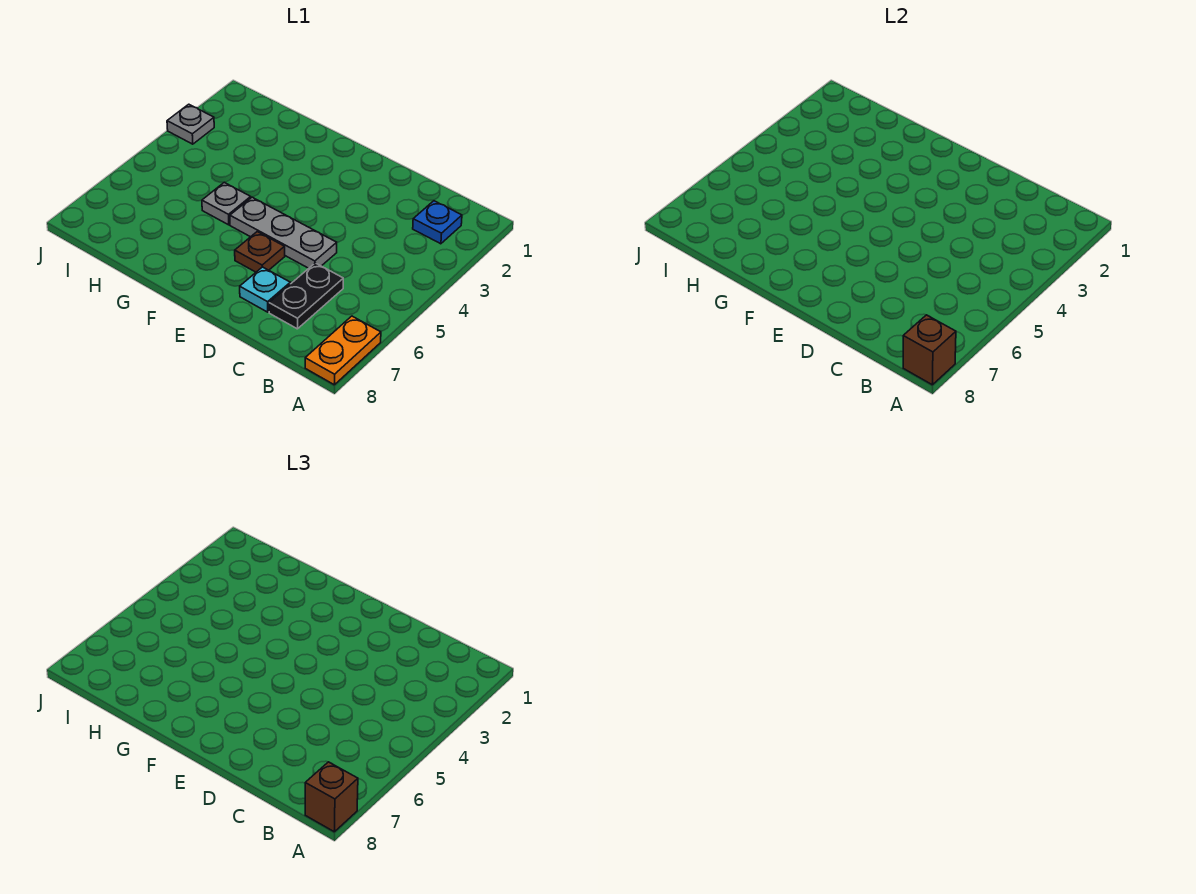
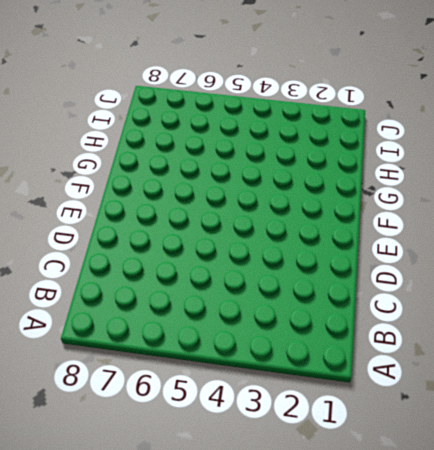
none -> orange 1x2 plate [305,316,381,385]
none -> blue 1x1 plate [413,201,462,244]

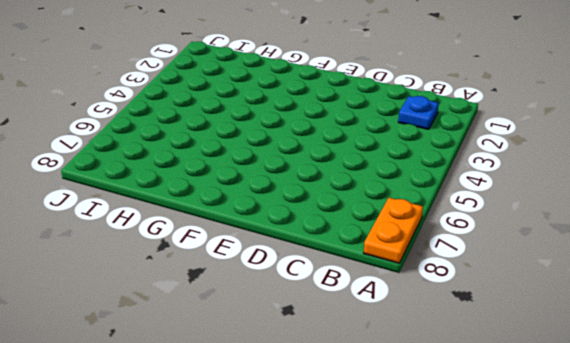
none -> black 1x2 plate [269,263,343,329]
none -> grey 1x3 plate [230,197,337,268]

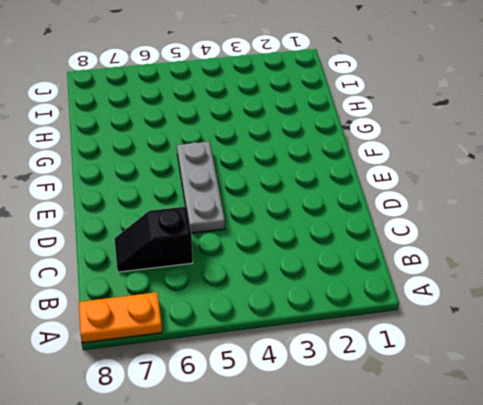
black 1x2 slope [114,206,193,272] -> black 1x2 plate [269,263,343,329]
none -> blue 1x1 plate [413,201,462,244]
none -> cyan 1x1 plate [240,267,290,312]

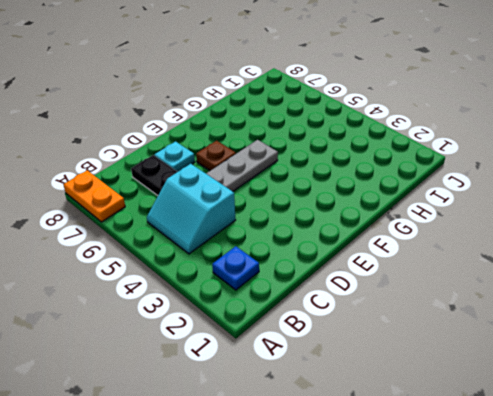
cyan 2x2 slope [147,164,236,254] -> none
none -> grey 1x1 plate [202,182,251,225]
none -> grey 1x1 plate [167,104,214,144]

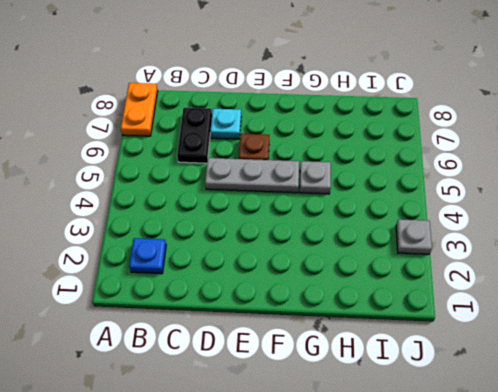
none -> brown 1x1 brick [903,315,956,385]
none -> brown 1x1 brick [305,762,358,832]

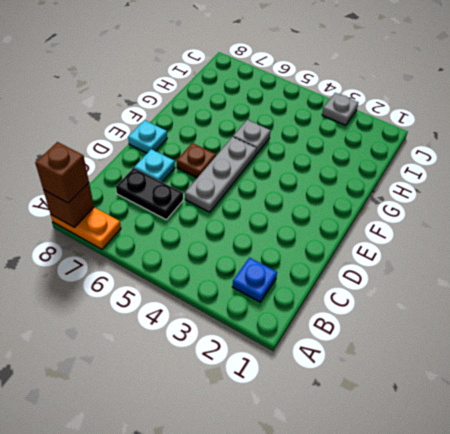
cyan 1x1 plate [128,120,167,153] -> none

